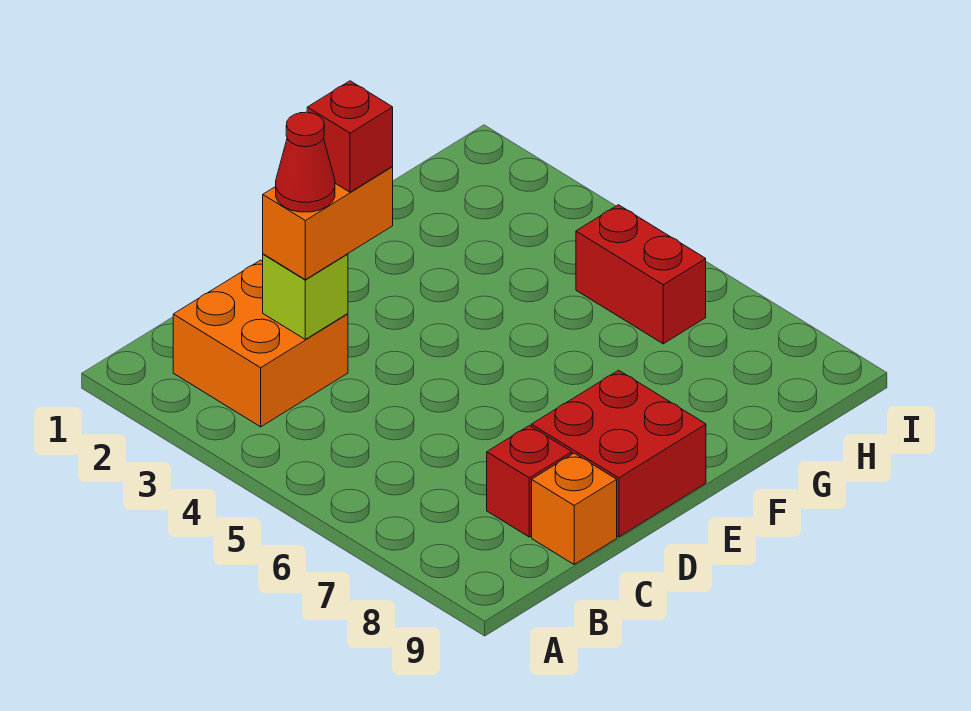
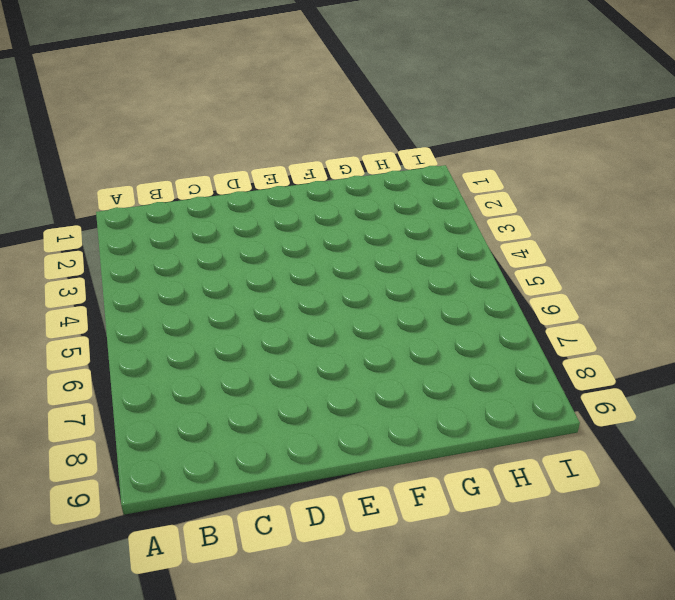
none -> orange 2x2 brick [173,260,348,427]
none -> red 1x1 brick [487,426,572,537]

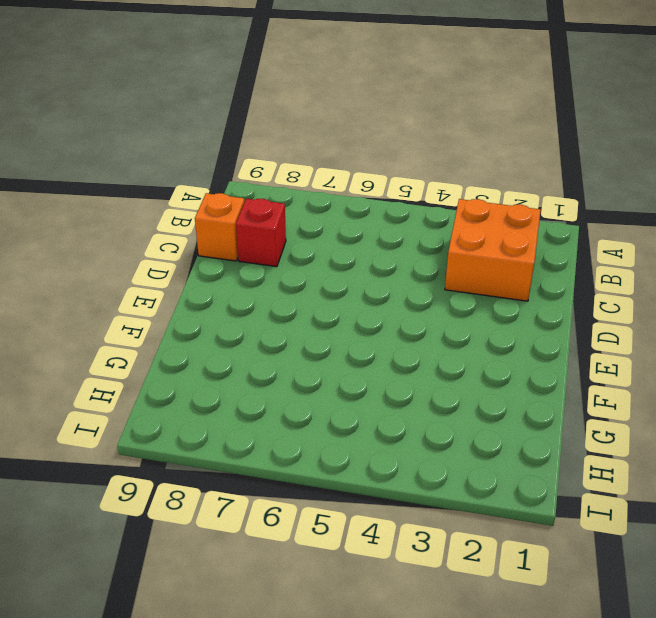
none -> red 2x2 brick [531,370,706,537]
none -> red 1x2 brick [576,205,706,344]

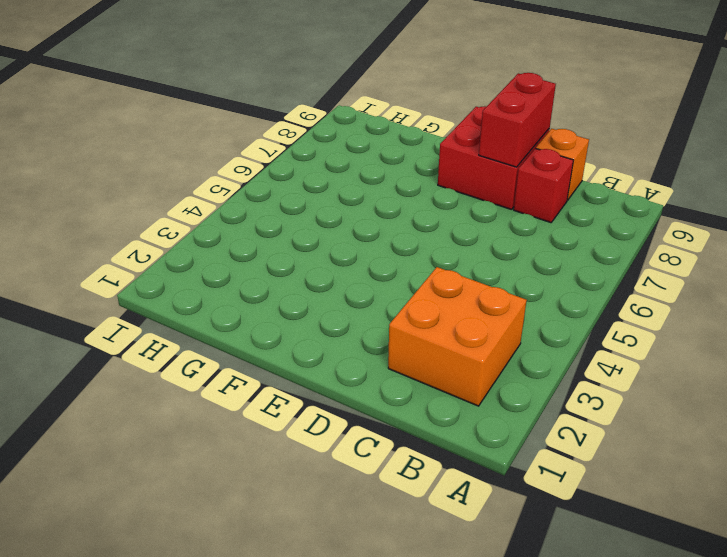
red 1x2 brick [479,73,556,167] -> red 1x2 brick moved to [576,205,706,344]
none -> lime 1x1 brick [263,254,348,339]
none -> orange 1x2 brick [263,167,393,280]

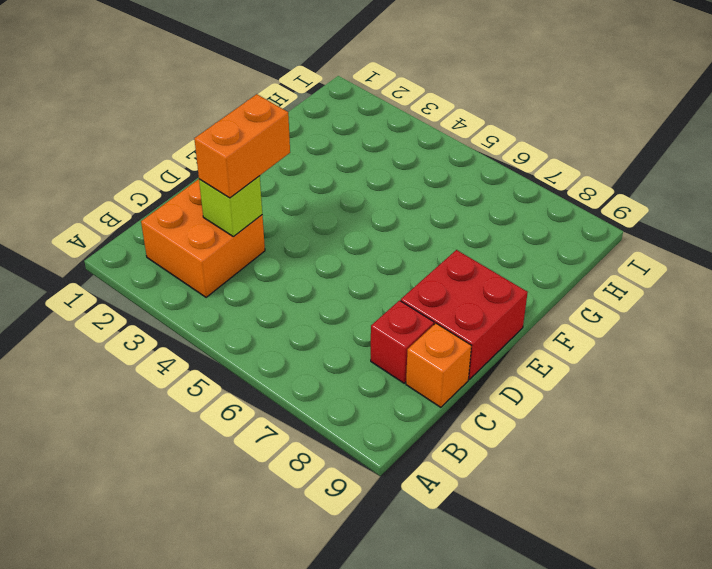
none -> red 1x2 brick [576,205,706,344]
none -> red 1x1 cone [276,112,335,212]

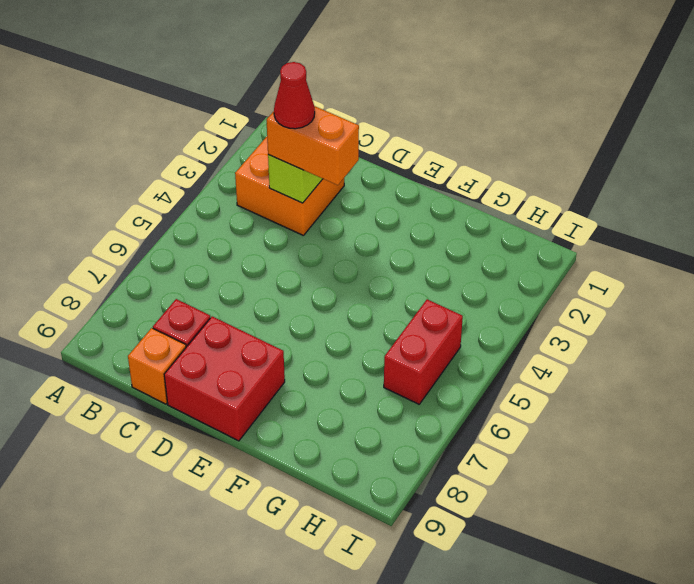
none -> red 1x1 brick [307,81,393,192]

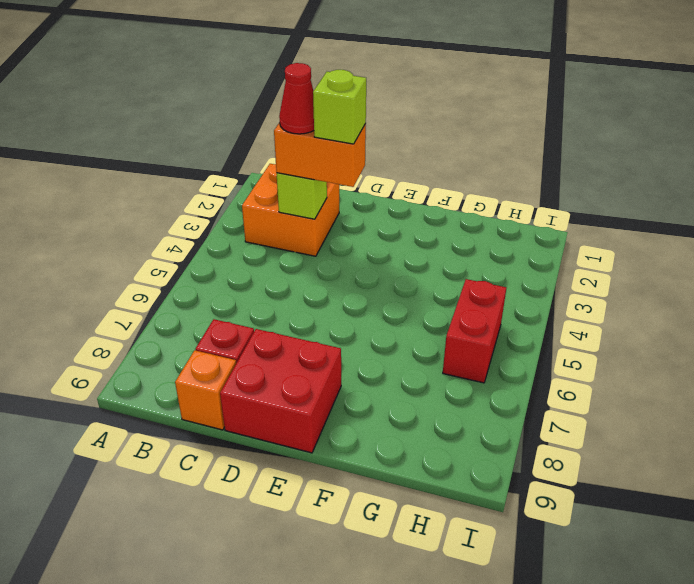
lime 1x1 brick [313,70,366,144] -> red 1x1 brick [307,81,393,192]

